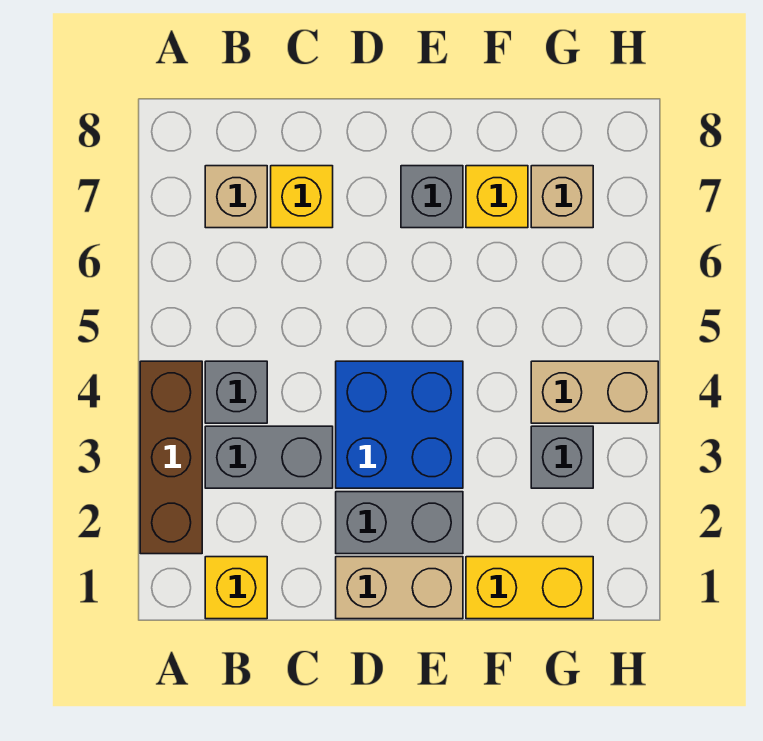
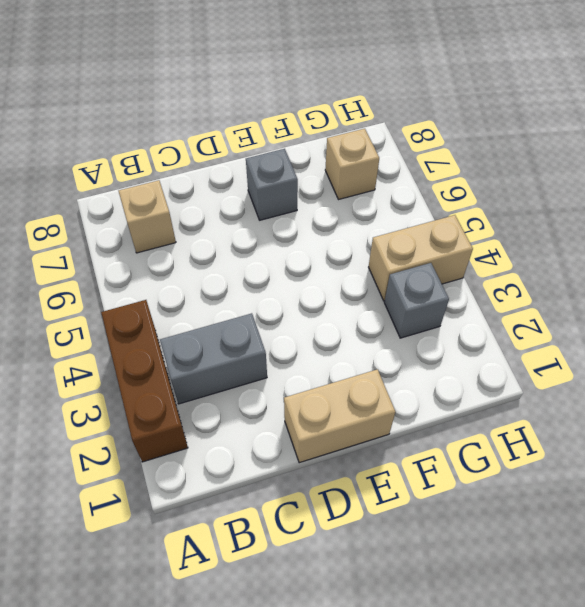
none -> yellow 1x1 brick [205,557,267,619]
none -> grey 1x1 brick [205,361,267,423]
none -> yellow 1x1 brick [271,166,333,228]

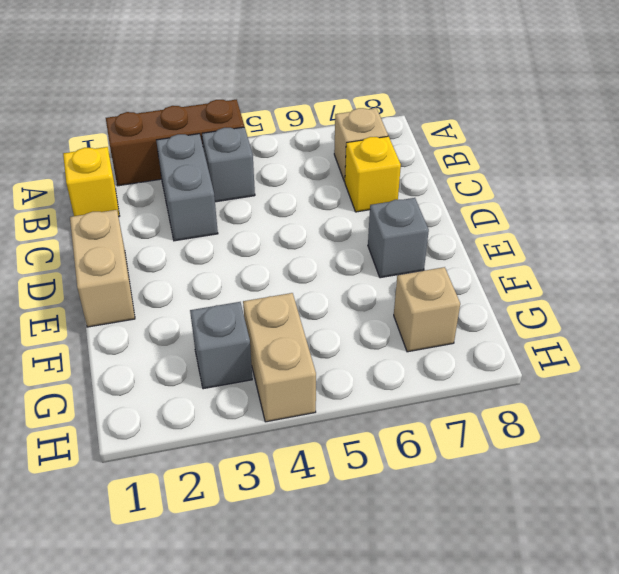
none -> grey 1x2 brick [336,492,463,554]
none -> blue 2x2 brick [336,361,463,488]
none -> yellow 1x2 brick [466,557,593,619]

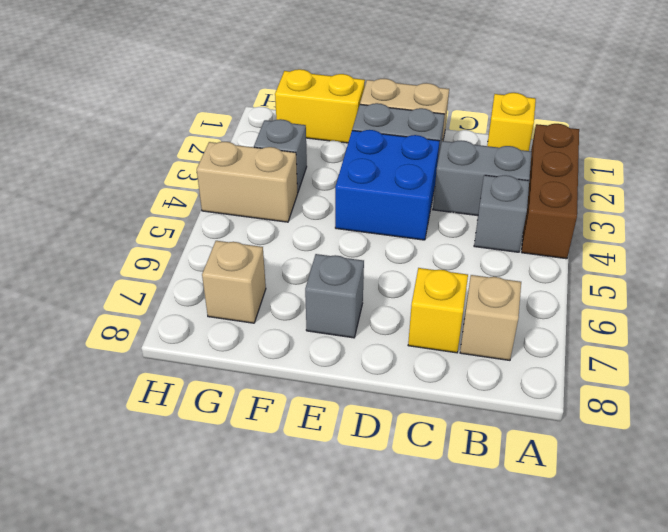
none -> yellow 1x1 brick [466,166,528,228]

